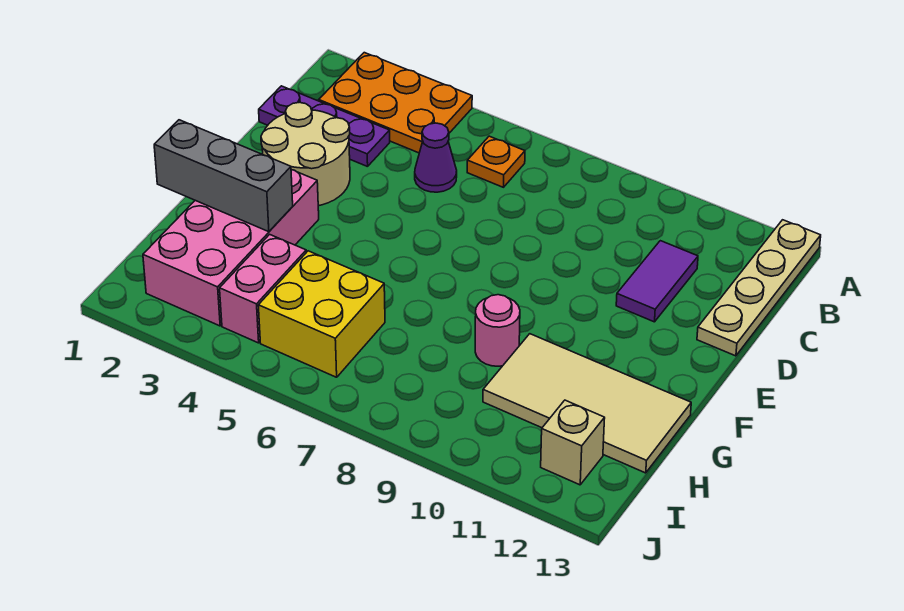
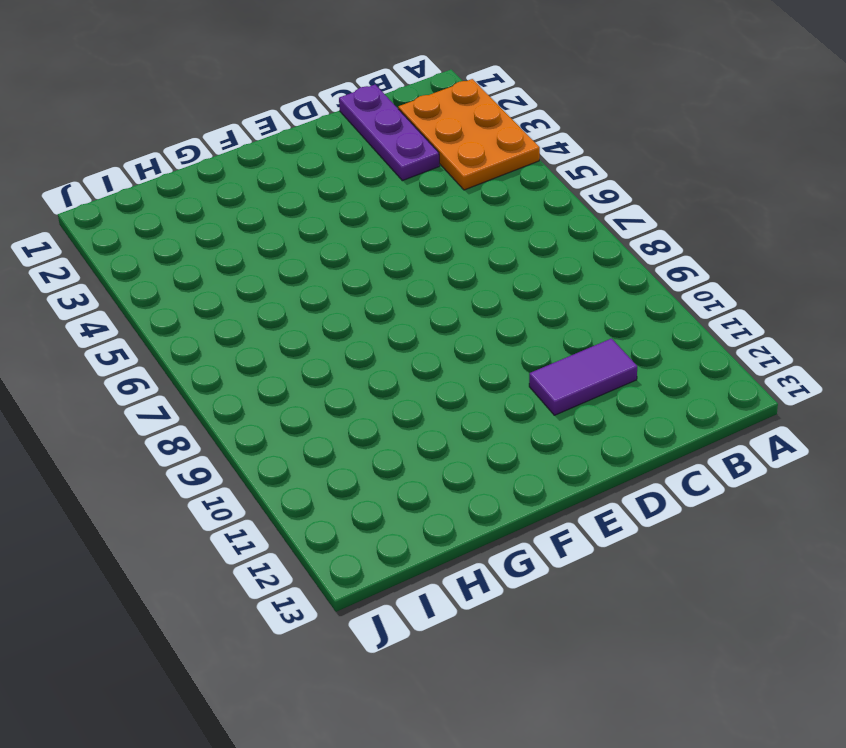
none -> tan 1x4 plate [697,220,821,356]
none -> orange 1x1 plate [467,136,525,187]
none -> purple 1x1 cone [415,123,457,192]

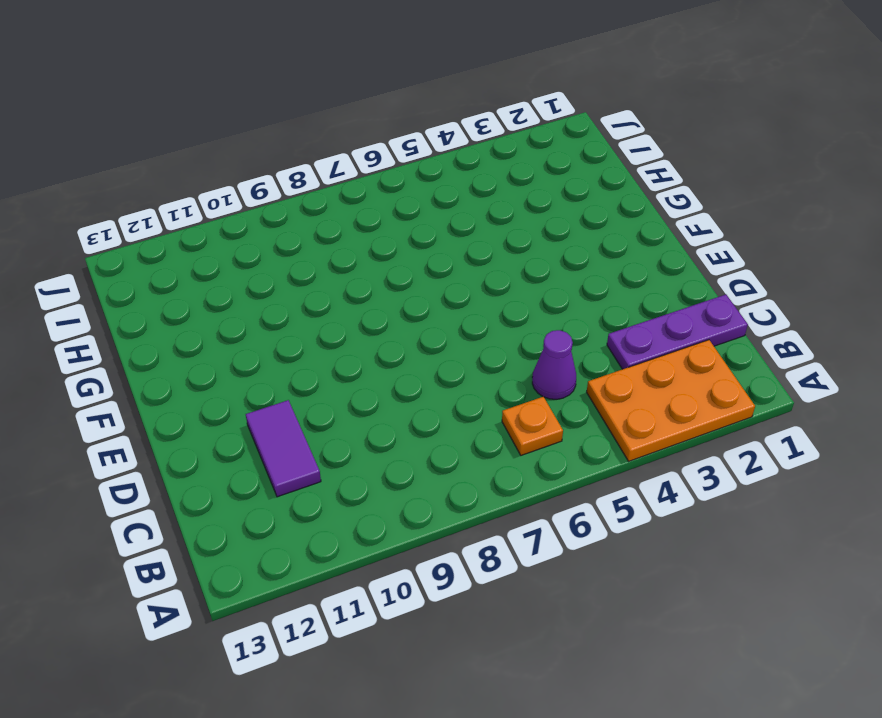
none -> tan 1x4 plate [697,220,821,356]
none -> tan 2x2 round brick [261,102,350,206]
none -> pink 2x4 brick [143,170,319,326]

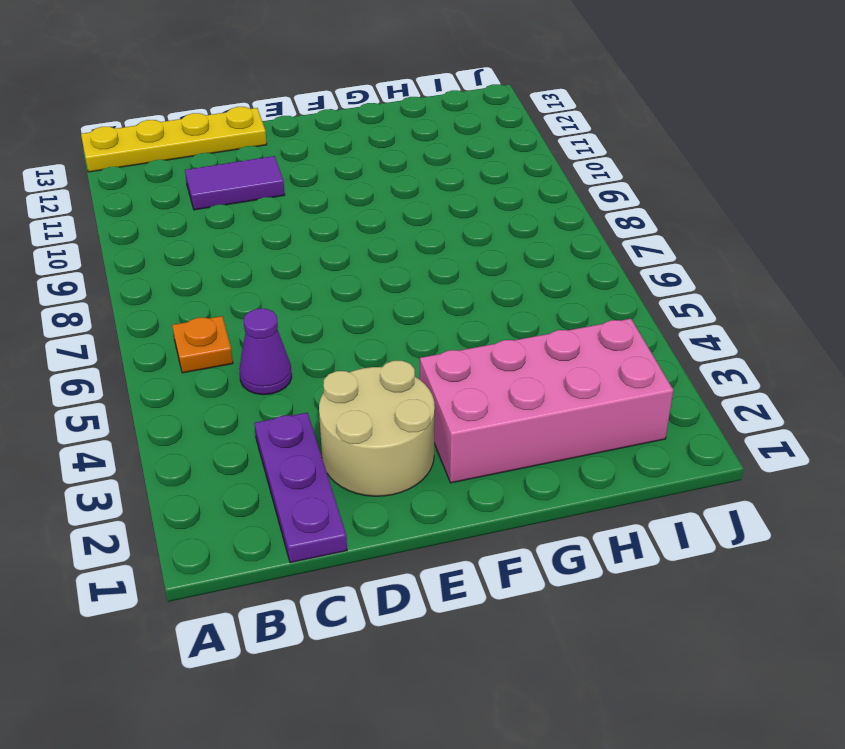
yellow 1x4 plate [81,107,267,172] -> tan 1x4 plate [697,220,821,356]
none -> orange 2x3 plate [319,53,472,153]
none -> pink 1x1 round brick [475,295,520,366]
none -> tan 2x4 tile [483,334,691,473]

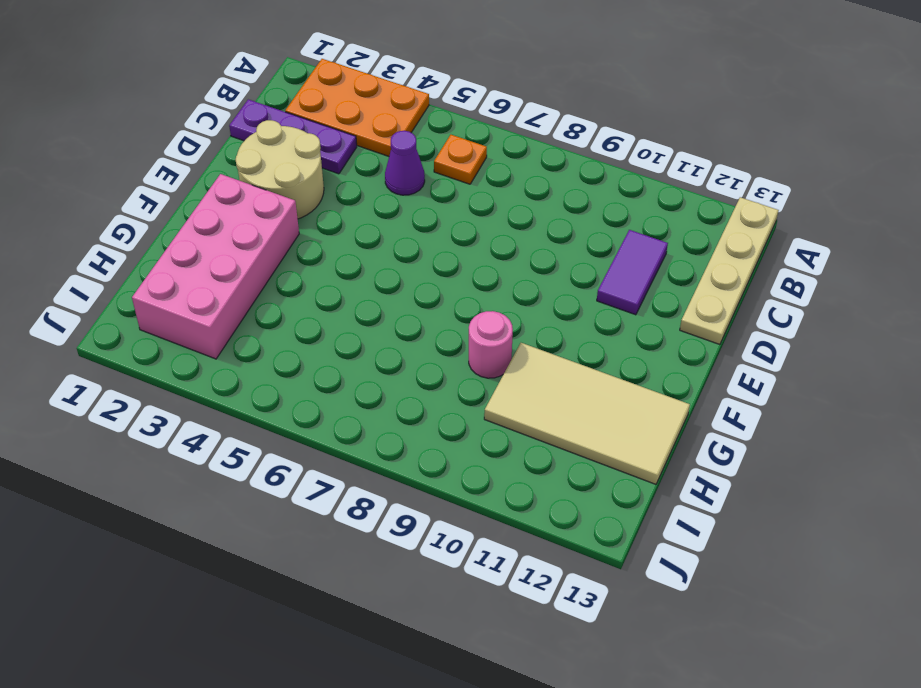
none -> pink 1x2 brick [220,234,306,343]
none -> yellow 2x2 brick [258,251,385,377]
none -> tan 1x1 brick [541,400,605,485]

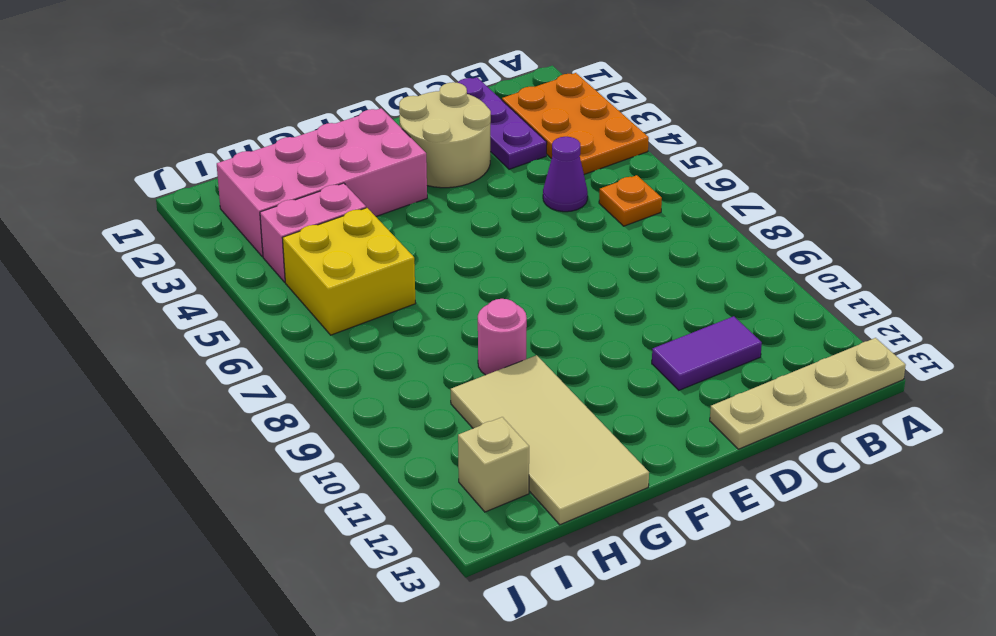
none -> grey 1x3 brick [154,120,293,232]

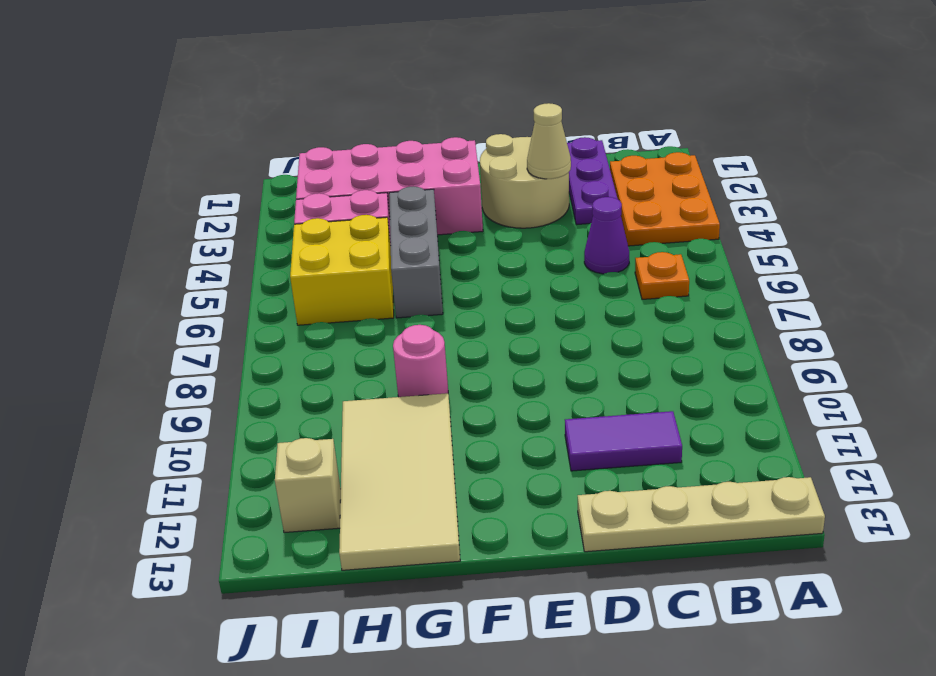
tan 1x1 cone [527,103,571,179] -> none
grey 1x3 brick [389,186,443,318] -> grey 1x3 brick moved to [154,120,293,232]

